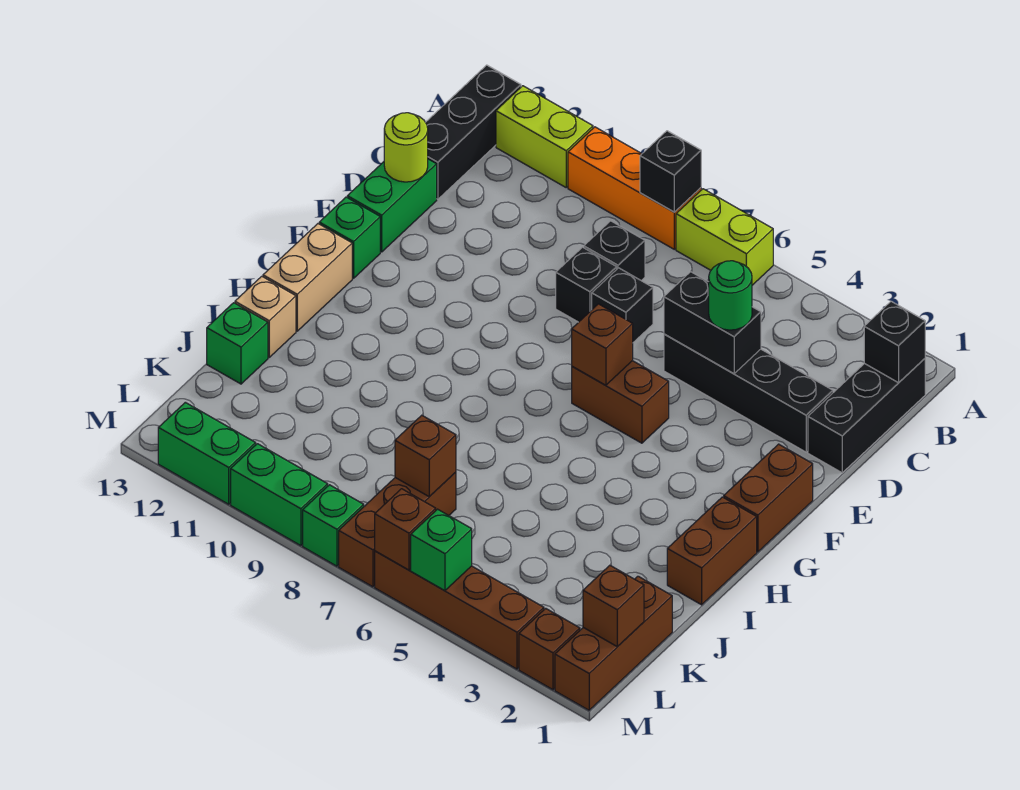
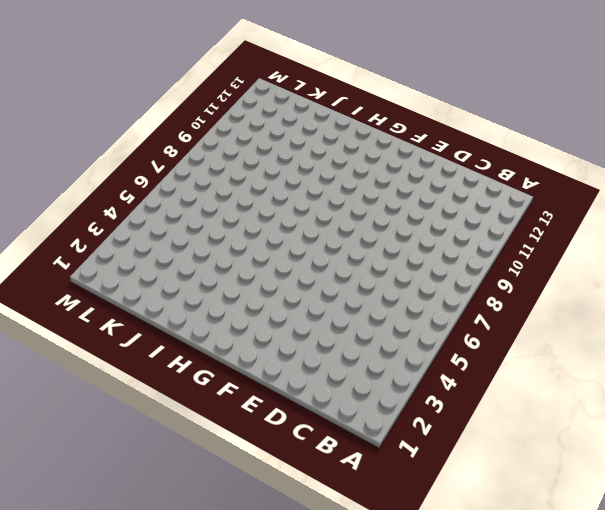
none -> lime 1x2 brick [676,189,773,285]
none -> orange 1x3 brick [568,127,701,249]
none -> lime 1x2 brick [496,86,593,187]
none -> black 1x3 brick [426,65,521,199]

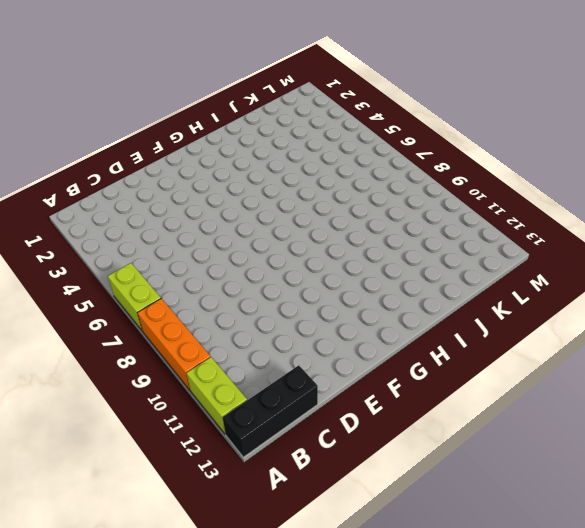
none -> black 1x3 brick [808,359,925,473]
none -> black 1x1 brick [584,221,645,281]
none -> black 1x4 brick [664,334,833,452]
none -> black 1x1 brick [592,268,653,342]

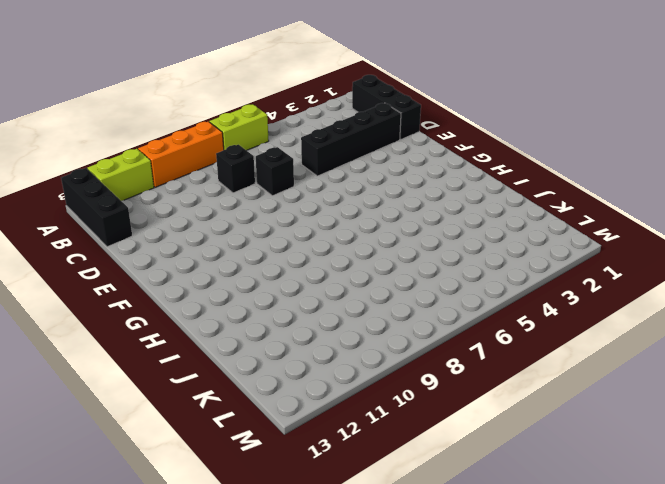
none -> black 1x1 brick [556,247,617,322]
none -> green 1x2 brick [347,159,437,252]
none -> brown 1x2 brick [724,444,813,552]
none -> brown 1x2 brick [572,361,669,443]

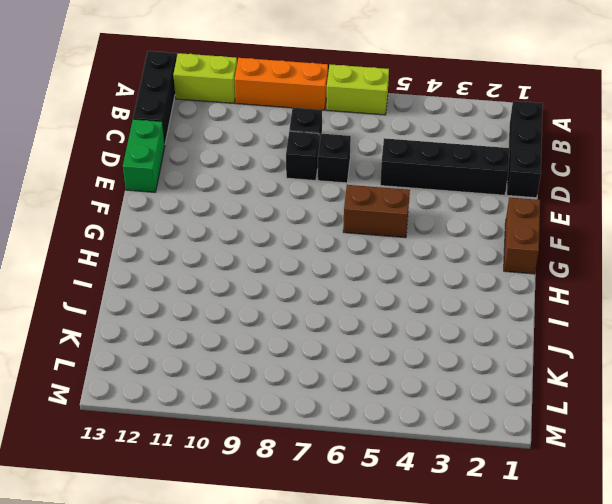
none -> green 1x1 brick [319,197,380,278]
none -> tan 1x2 brick [263,224,352,331]
none -> brown 1x2 brick [667,497,757,605]
none -> tan 1x1 brick [235,276,296,357]

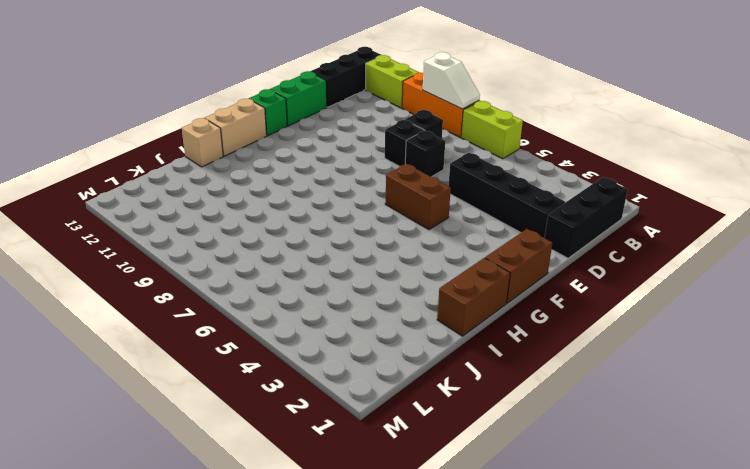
white 1x2 slope [423,52,480,109] -> black 1x1 brick [640,131,701,212]
none -> green 1x1 brick [207,303,268,384]
none -> brown 1x3 brick [555,576,672,710]
none -> brown 1x3 brick [339,472,456,587]
none -> brown 1x1 brick [519,608,580,690]

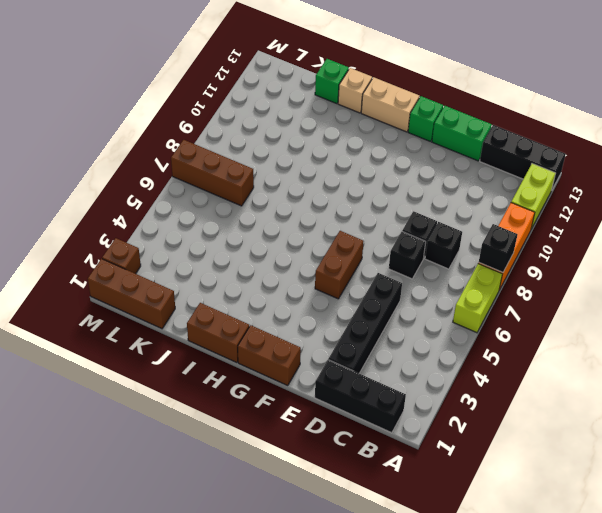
none -> brown 1x4 brick [375,551,544,669]
none -> green 1x1 brick [303,485,364,566]
none -> green 1x2 brick [231,444,328,546]
none -> green 1x2 brick [158,402,256,504]

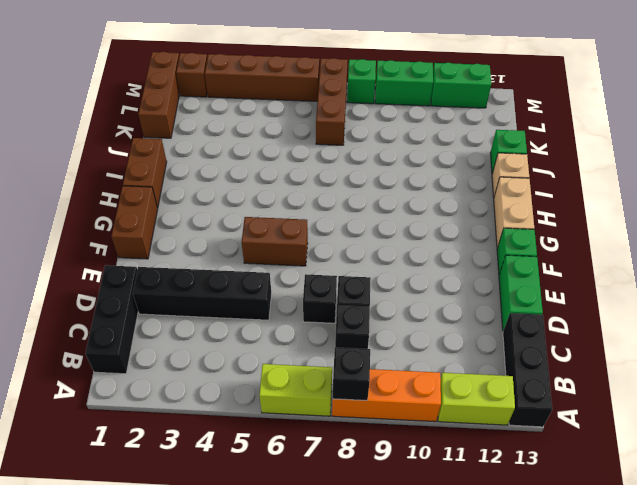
none -> black 1x1 brick [864,301,925,383]
none -> black 1x2 brick [664,272,761,374]
none -> lime 1x1 round brick [384,113,428,182]
none -> brown 1x1 brick [572,304,633,385]

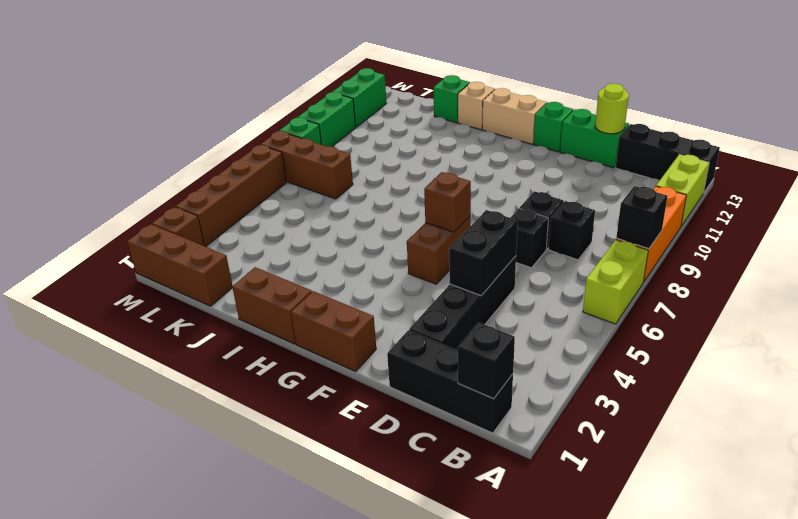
none -> brown 1x1 brick [395,415,456,497]
none -> brown 1x1 brick [583,565,644,647]
none -> green 1x1 brick [411,509,472,591]
none -> brown 1x1 brick [375,489,436,570]

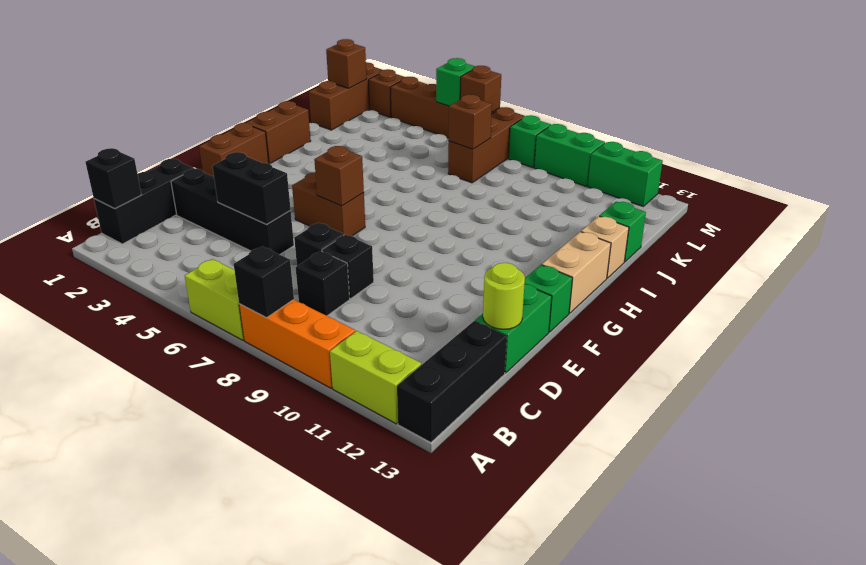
none -> green 1x1 round brick [709,261,752,330]

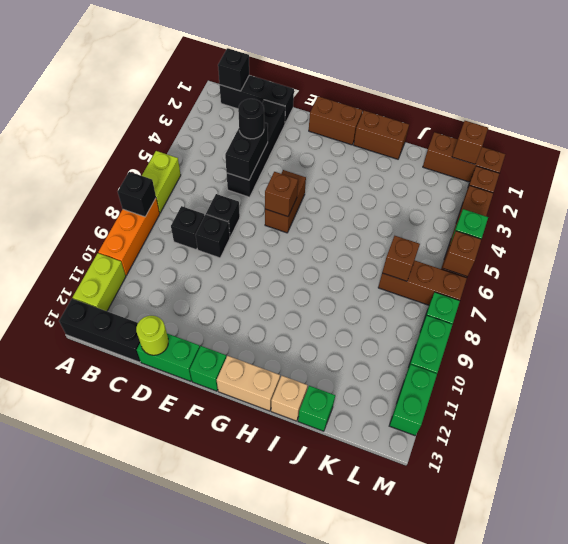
black 1x1 round brick [238,99,264,139] -> green 1x1 round brick [709,261,752,330]

